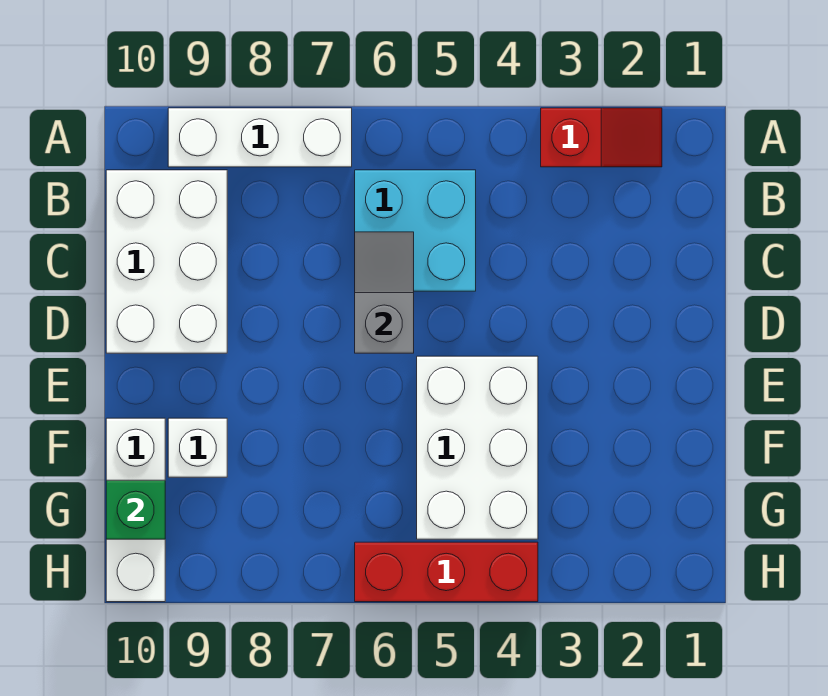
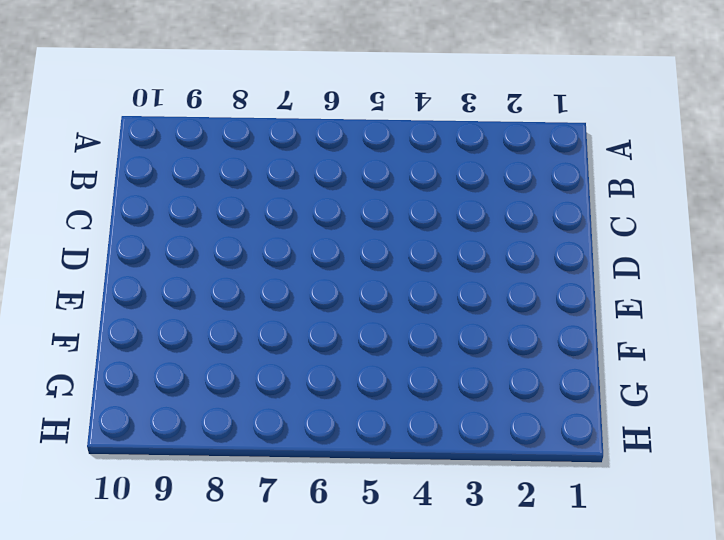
none -> red 1x2 slope [541,108,662,167]
none -> white 1x3 brick [168,108,352,167]

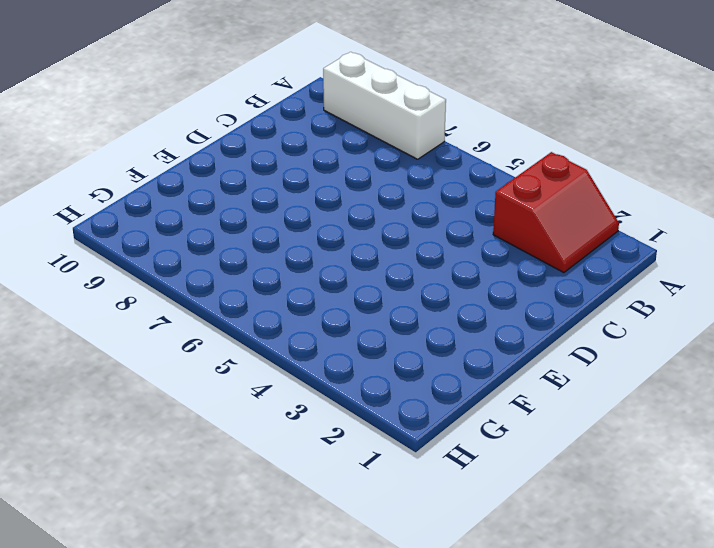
red 2x2 slope [493,152,619,273] -> red 1x2 slope [541,108,662,167]
none -> cyan 2x2 brick [355,170,476,291]
none -> white 2x3 brick [106,170,227,353]

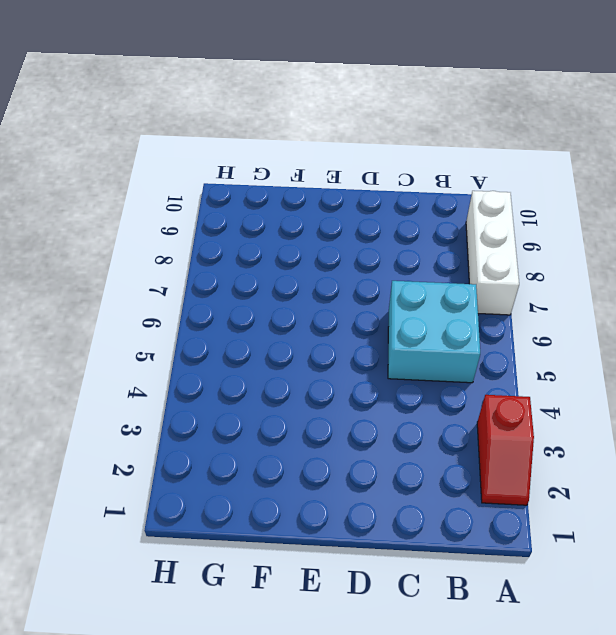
none -> white 2x3 brick [106,170,227,353]
none -> white 2x3 brick [417,356,538,539]

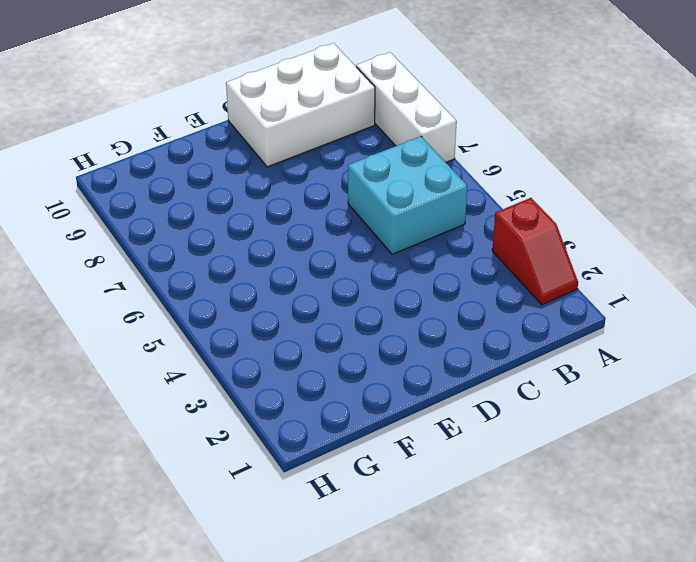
none -> white 2x3 brick [417,356,538,539]
none -> white 1x1 brick [168,418,227,477]

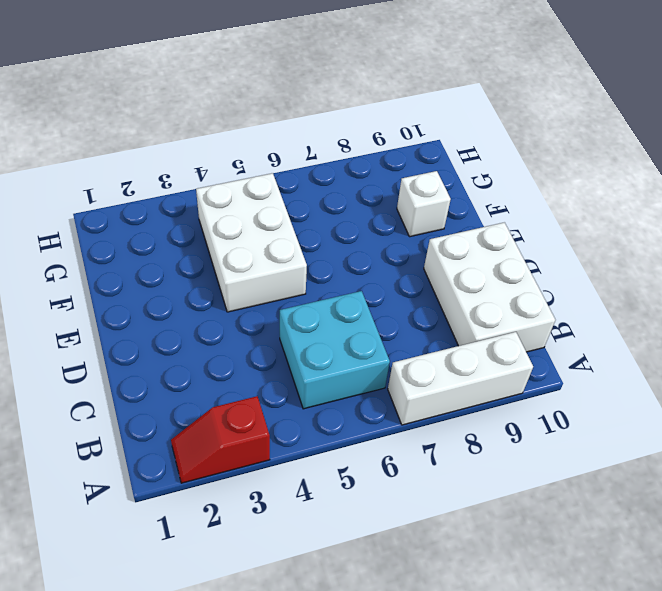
none -> white 1x3 brick [106,418,165,602]
none -> red 1x3 brick [355,542,538,602]

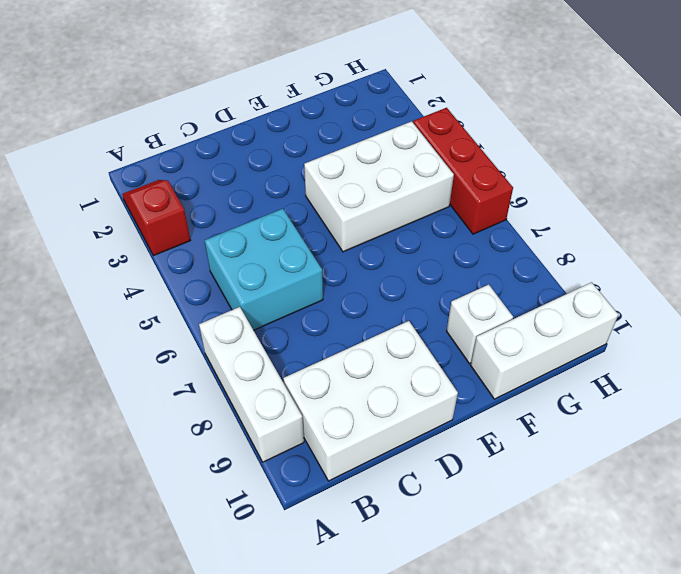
none -> grey 1x2 slope [355,232,414,353]
none -> green 1x1 brick [106,480,165,539]

